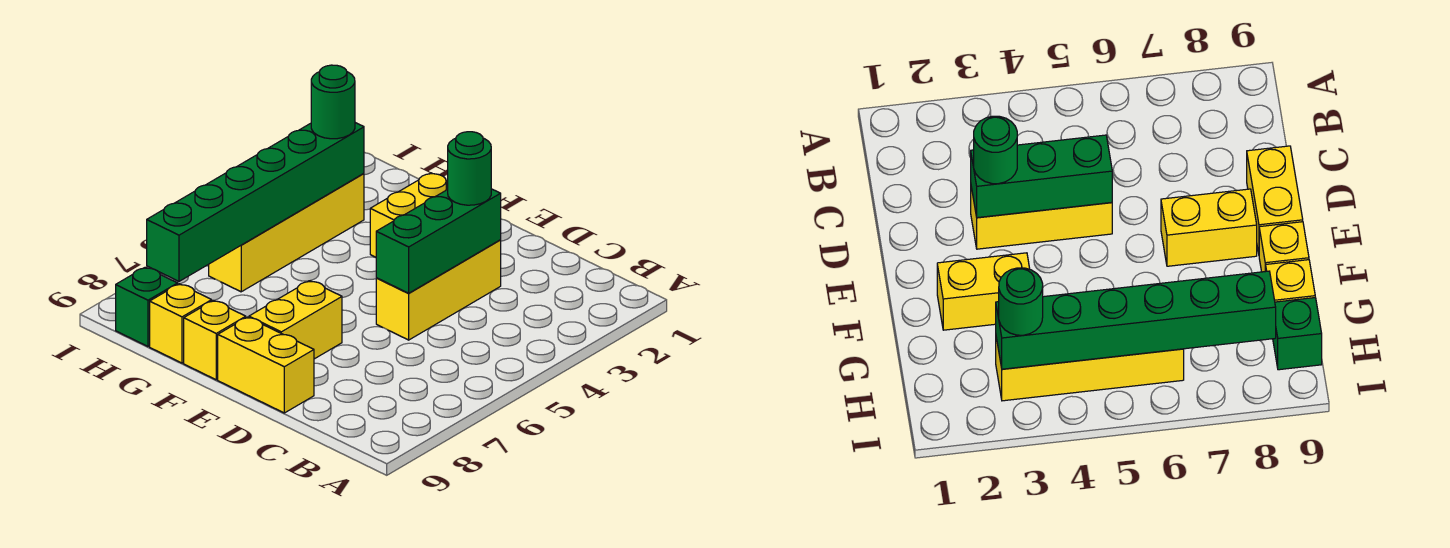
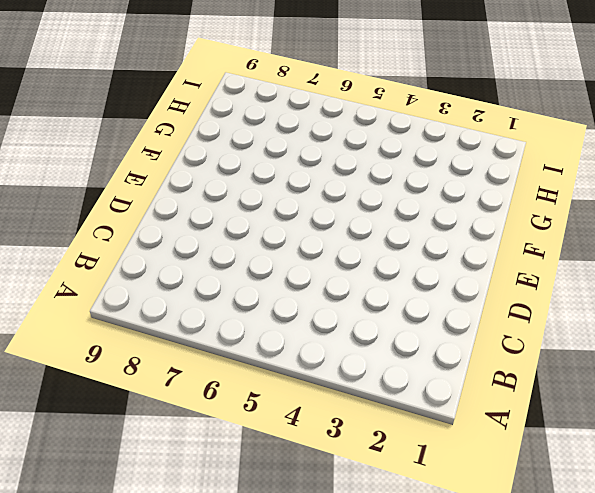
none -> yellow 1x3 brick [376,240,501,340]
none -> yellow 1x2 brick [218,317,314,413]
none -> yellow 1x2 brick [249,281,342,359]

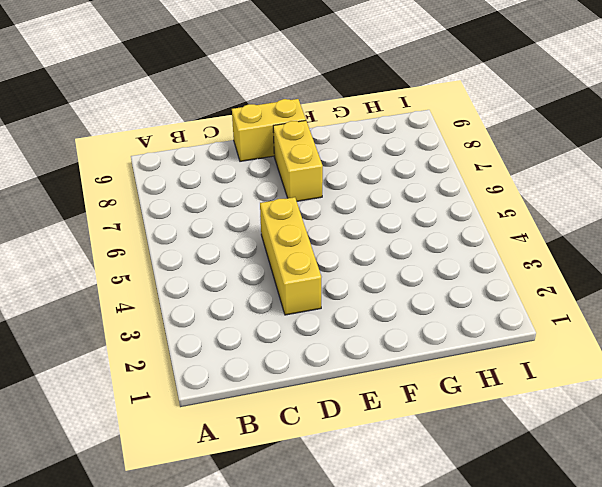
none -> yellow 1x2 brick [370,173,448,257]
none -> yellow 1x1 brick [184,300,246,380]
none -> yellow 1x1 brick [150,284,212,363]

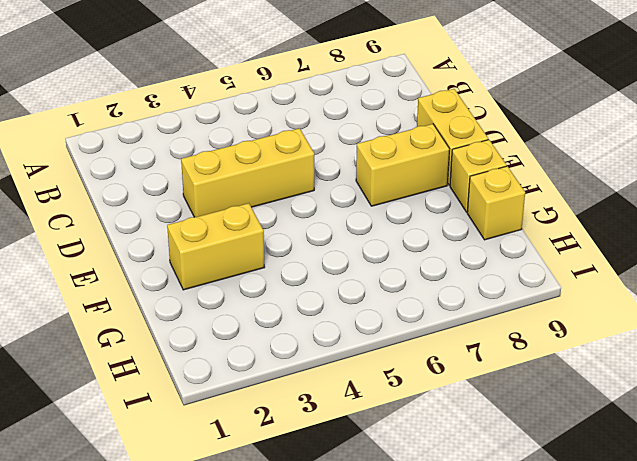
none -> yellow 1x4 brick [209,173,364,292]
none -> green 1x1 brick [116,267,178,346]
none -> green 1x3 brick [376,189,501,293]

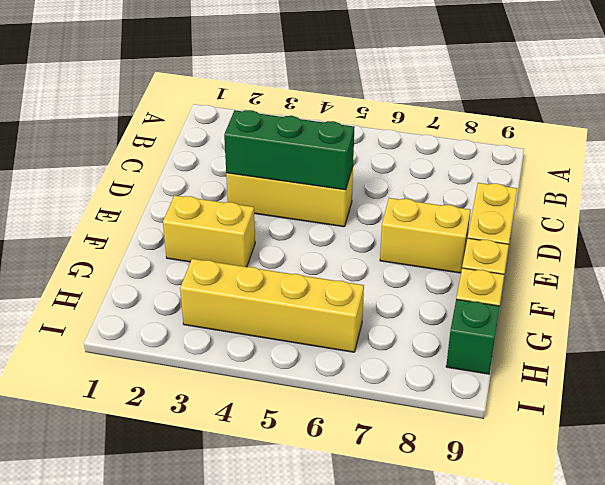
none -> green 1x6 brick [147,123,364,281]
none -> green 1x1 round brick [448,132,491,205]
none -> green 1x1 round brick [311,65,355,139]

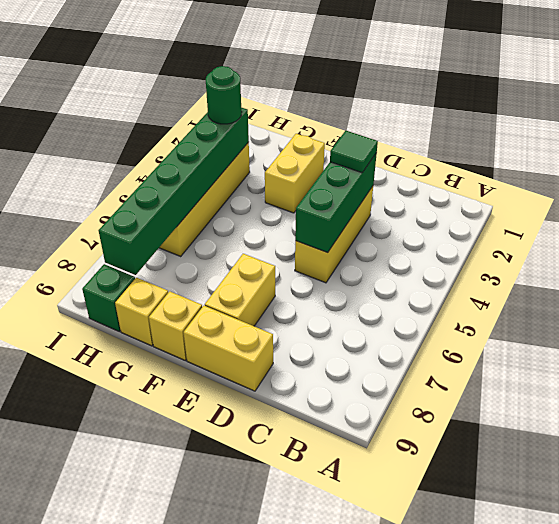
green 1x1 tile [330,131,378,173] -> green 1x1 round brick [448,132,491,205]

